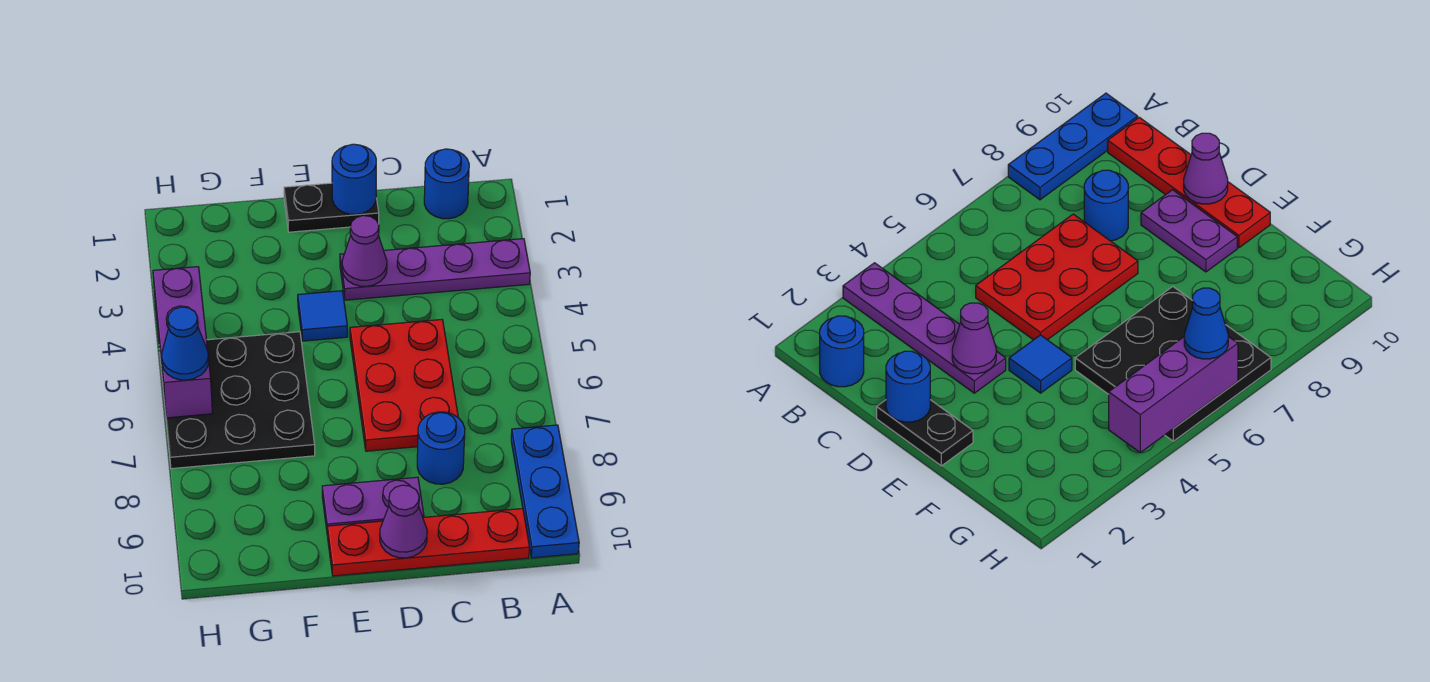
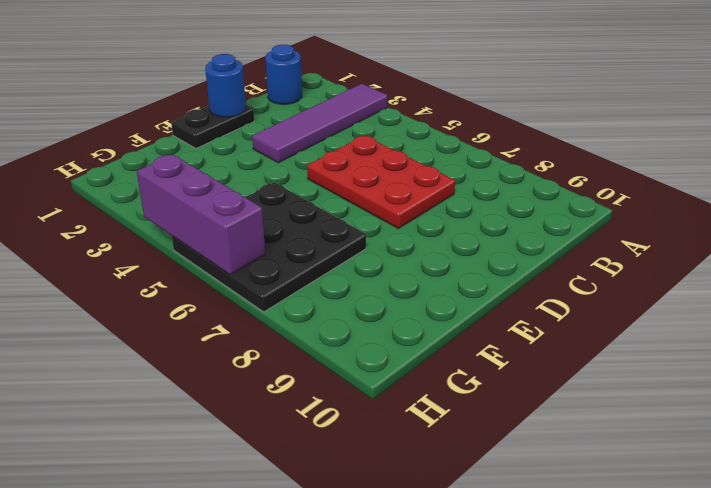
purple 1x4 tile [252,84,387,163] -> purple 1x4 plate [340,239,530,300]
none -> blue 1x3 plate [511,425,579,558]
none -> red 1x4 plate [327,508,530,576]
none -> blue 1x1 round brick [417,412,465,484]

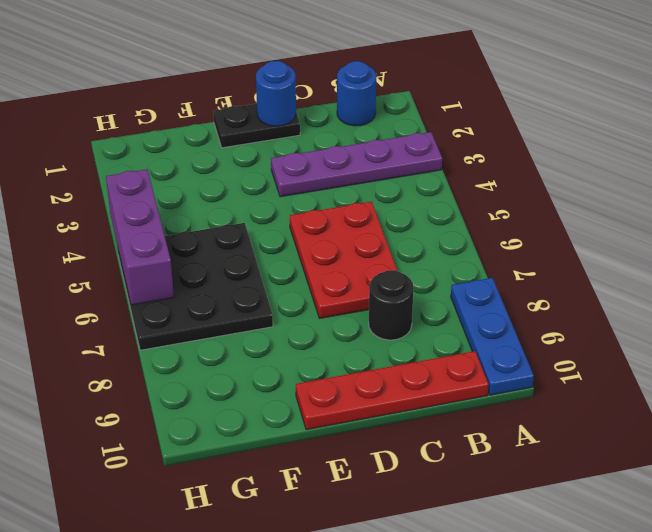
black 1x1 round brick [369,270,414,340] -> blue 1x1 round brick [417,412,465,484]
none -> purple 1x2 plate [322,477,424,529]
none -> blue 1x1 tile [298,291,348,341]
none -> purple 1x1 cone [342,216,387,286]

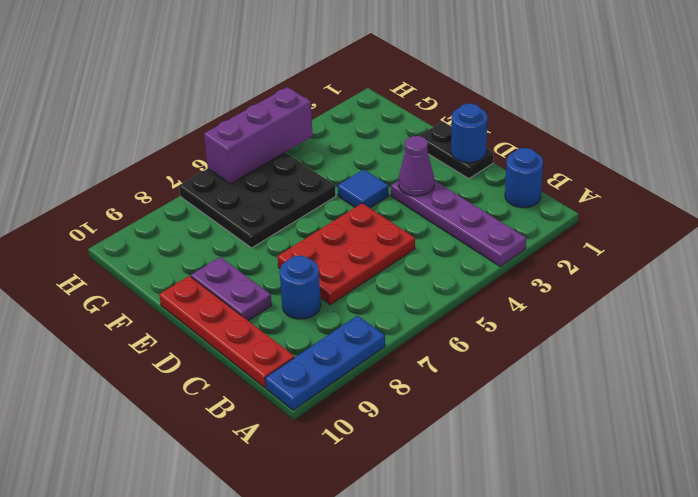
none -> purple 1x1 cone [380,485,427,558]
none -> blue 1x1 cone [162,307,209,380]

